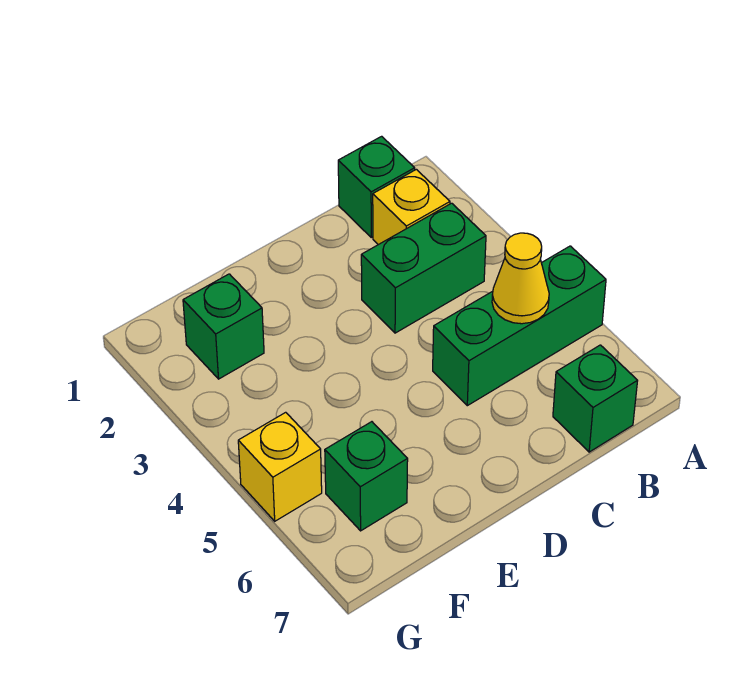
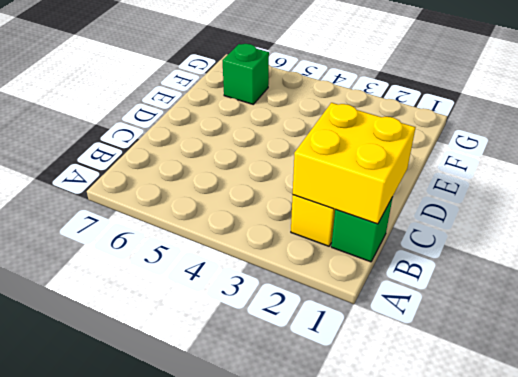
yellow 2x2 brick [293,103,416,224] -> none
none -> green 1x3 brick [433,246,606,406]
none -> green 1x2 brick [361,203,486,333]

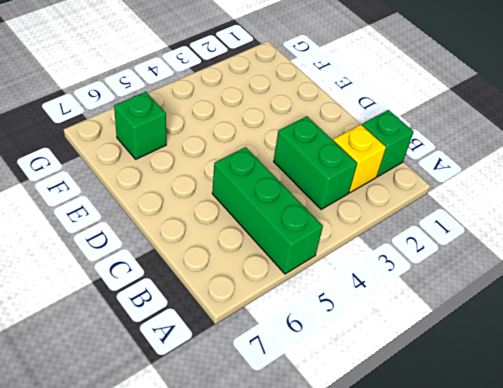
none -> green 1x1 brick [553,345,637,452]
none -> green 1x1 brick [183,274,264,379]

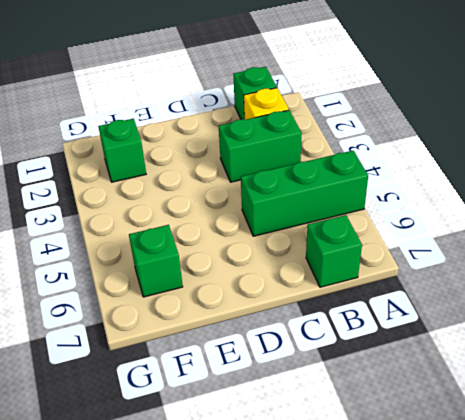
none -> yellow 1x1 brick [238,412,322,521]
none -> yellow 1x1 cone [492,233,549,324]

